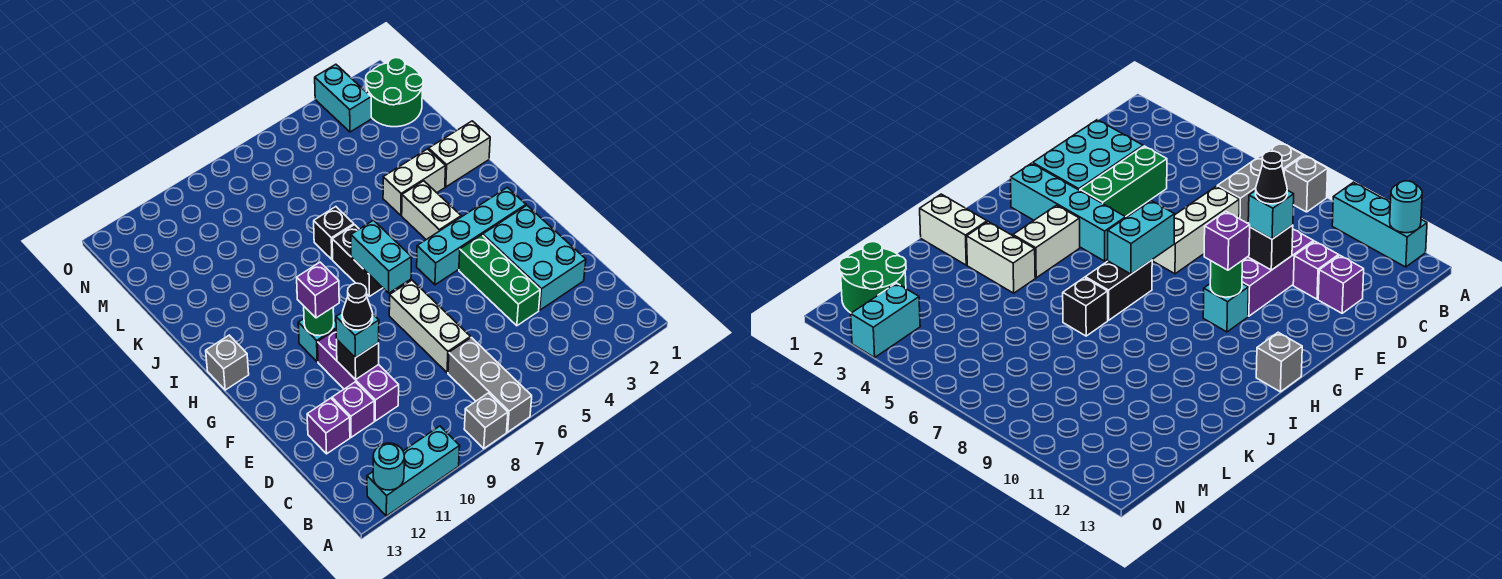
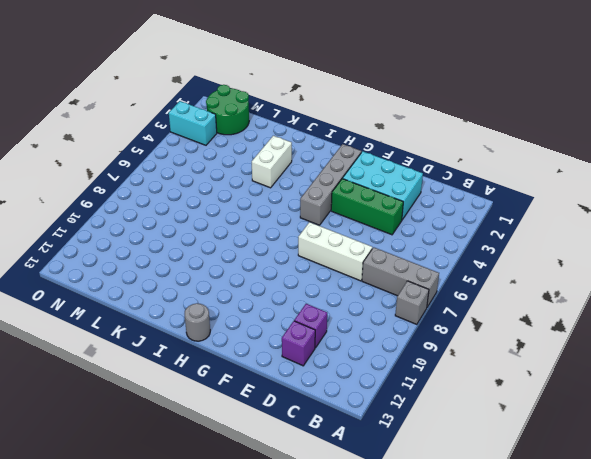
grey 1x4 brick [300,144,362,225] -> cyan 1x4 brick [417,187,526,285]
grey 1x1 round brick [185,303,210,341] -> grey 1x1 brick [206,335,249,390]
none -> cyan 1x3 brick [367,426,460,516]
none -> purple 1x3 brick [318,330,399,421]
none -> cyan 1x1 brick [298,319,336,362]

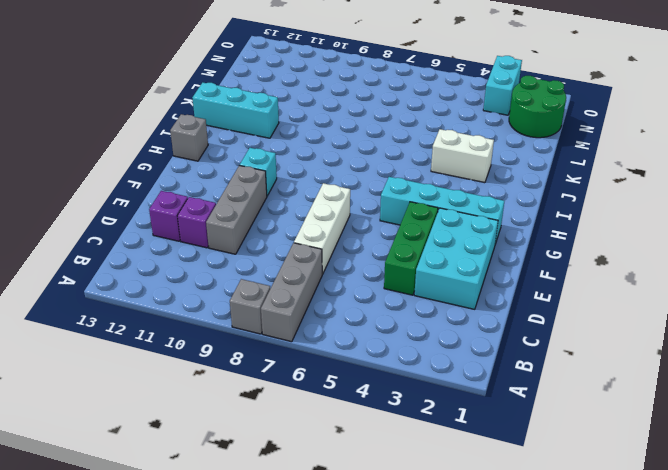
grey 1x3 brick [206,165,267,254] -> purple 1x3 brick [318,330,399,421]
cyan 1x3 brick [192,83,279,138] -> cyan 1x3 brick moved to [367,426,460,516]
none -> white 1x2 brick [402,181,461,240]
none -> black 1x2 brick [332,225,383,296]
none -> white 1x2 brick [429,121,490,187]

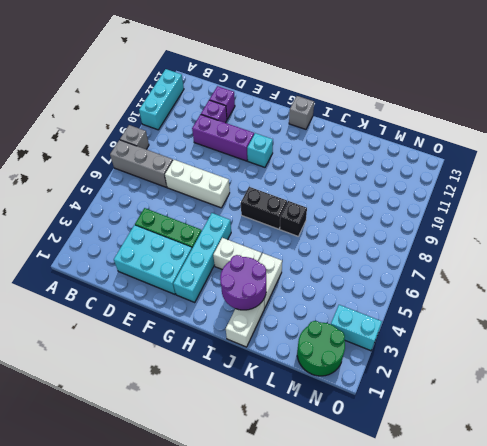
purple 2x2 round brick [220,255,266,310] -> none
none -> cyan 1x1 round brick [373,443,404,490]
none -> black 1x1 brick [336,339,379,380]
none -> cyan 1x2 brick [351,220,412,293]

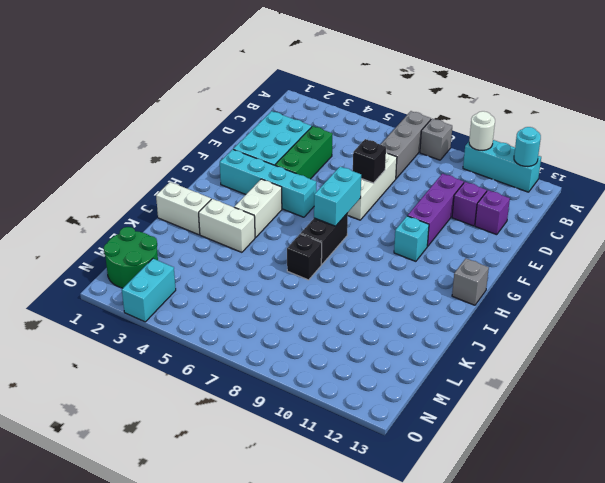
white 1x1 round brick [469,111,495,150] -> none
black 1x1 brick [353,139,386,183] -> black 1x1 brick moved to [336,339,379,380]
none -> green 1x1 round brick [304,307,334,336]
none -> cyan 1x1 brick [336,313,379,358]
none -> purple 1x1 brick [297,262,339,318]

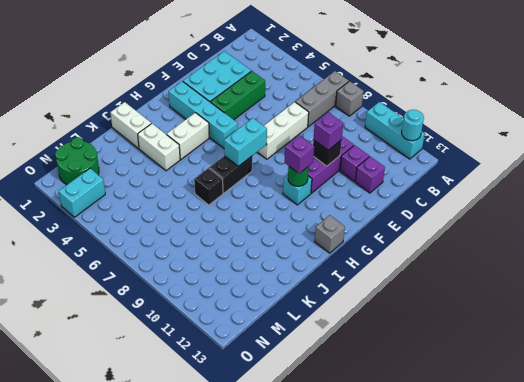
purple 1x1 brick [313,112,343,150] -> cyan 1x1 brick [336,313,379,358]
none -> black 1x1 cone [342,283,373,330]

